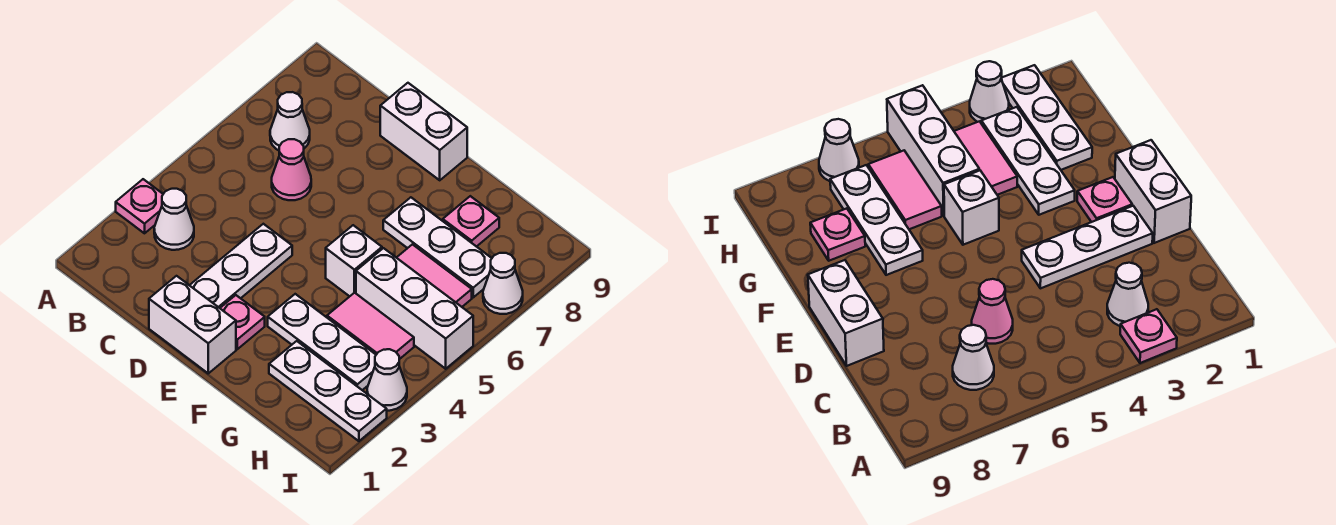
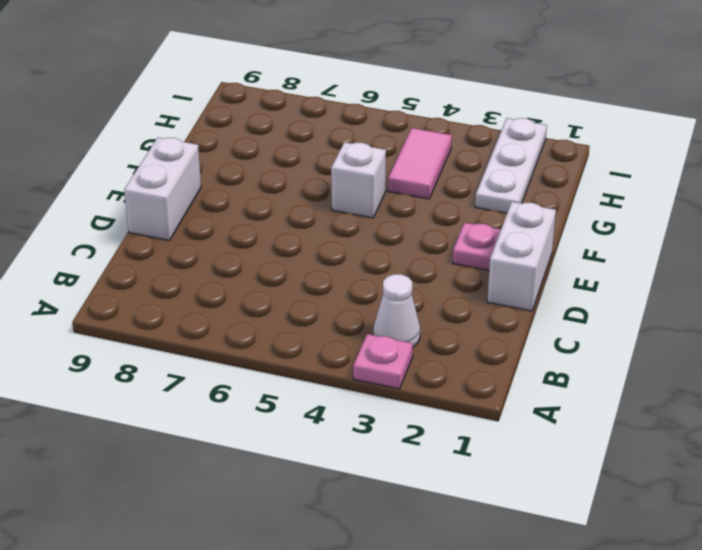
none -> white 1x1 cone [270,92,310,150]
none -> pink 1x1 cone [272,139,311,200]
none -> white 1x3 plate [190,224,292,308]

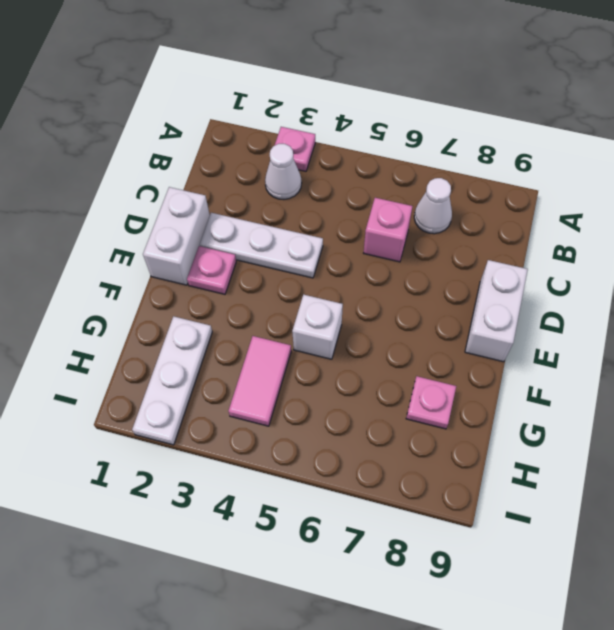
pink 1x1 brick [364,198,412,262] -> pink 1x1 cone [272,139,311,200]
none -> white 1x3 plate [268,294,376,390]
none -> white 1x3 plate [383,197,492,297]
none -> white 1x3 brick [356,248,473,369]

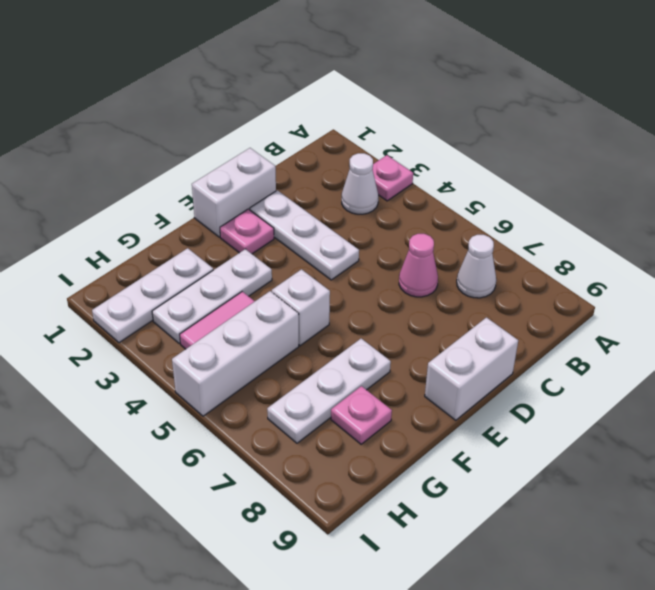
none -> pink 1x2 tile [397,244,472,307]
none -> white 1x1 cone [367,349,407,411]
none -> white 1x1 cone [483,253,523,314]

